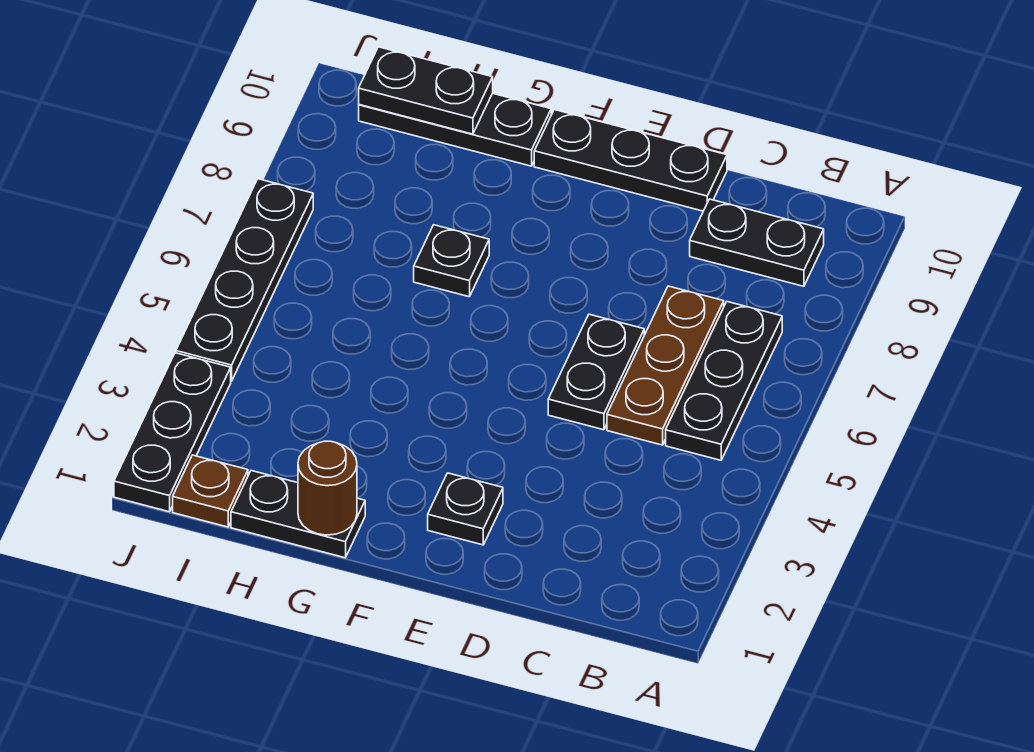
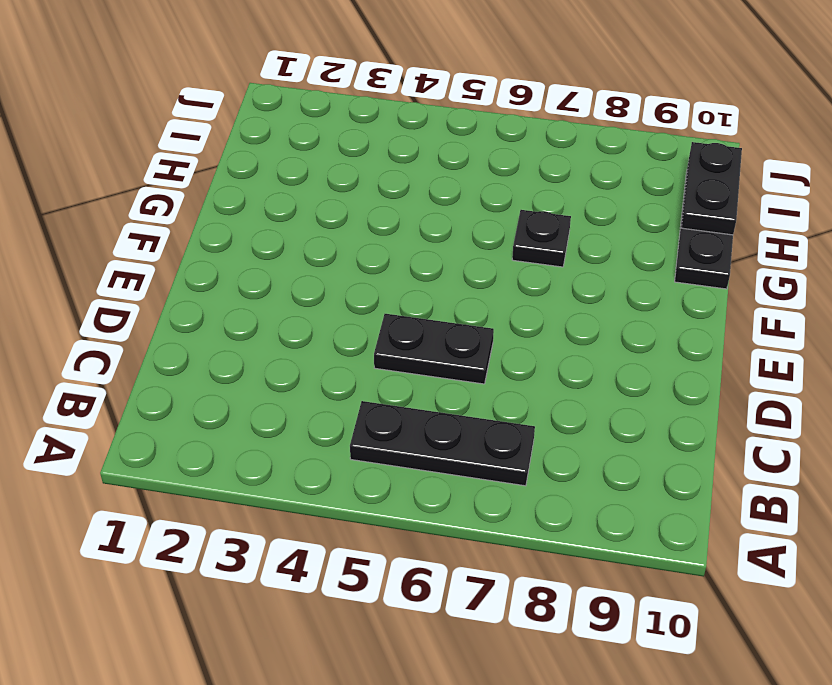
none -> black 1x2 plate [690,199,824,286]
none -> brown 1x3 plate [607,286,724,445]
none -> black 1x3 plate [534,110,727,211]

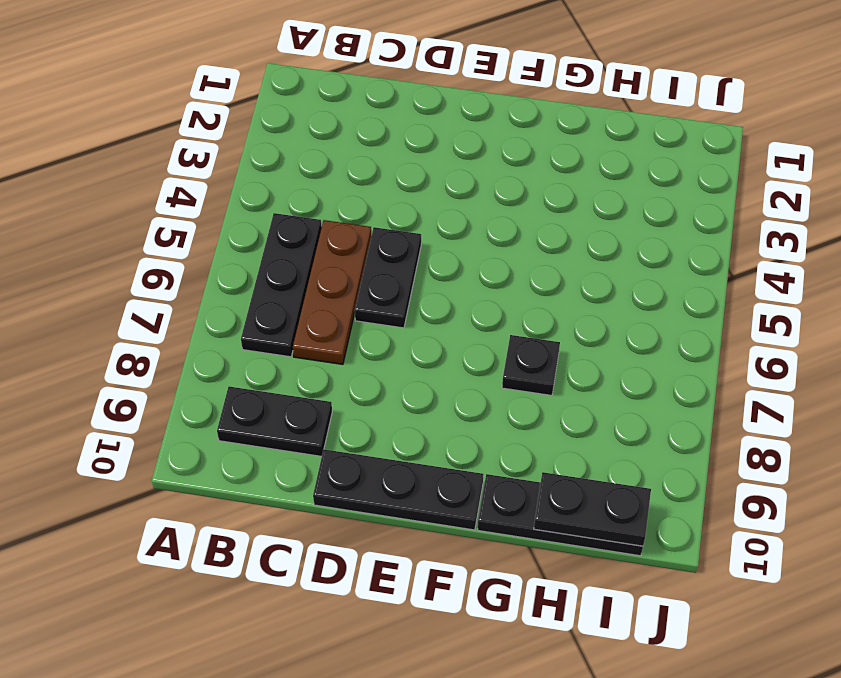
none -> black 1x1 plate [428,473,503,545]
none -> black 1x2 plate [231,471,365,558]
none -> brown 1x1 plate [173,455,248,527]

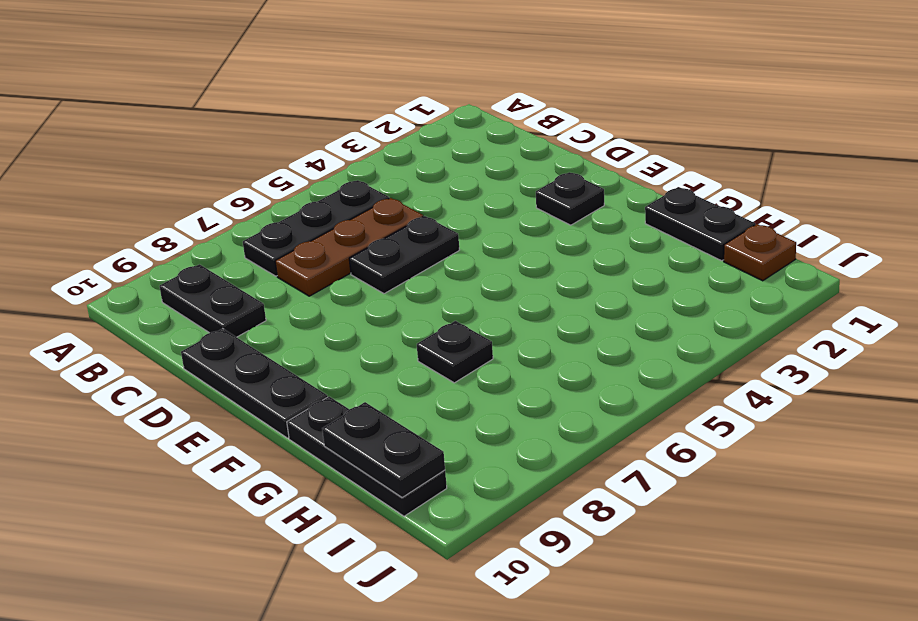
none -> black 1x3 plate [114,353,231,512]
none -> black 1x4 plate [176,179,313,381]
none -> brown 1x1 round brick [298,441,357,535]

